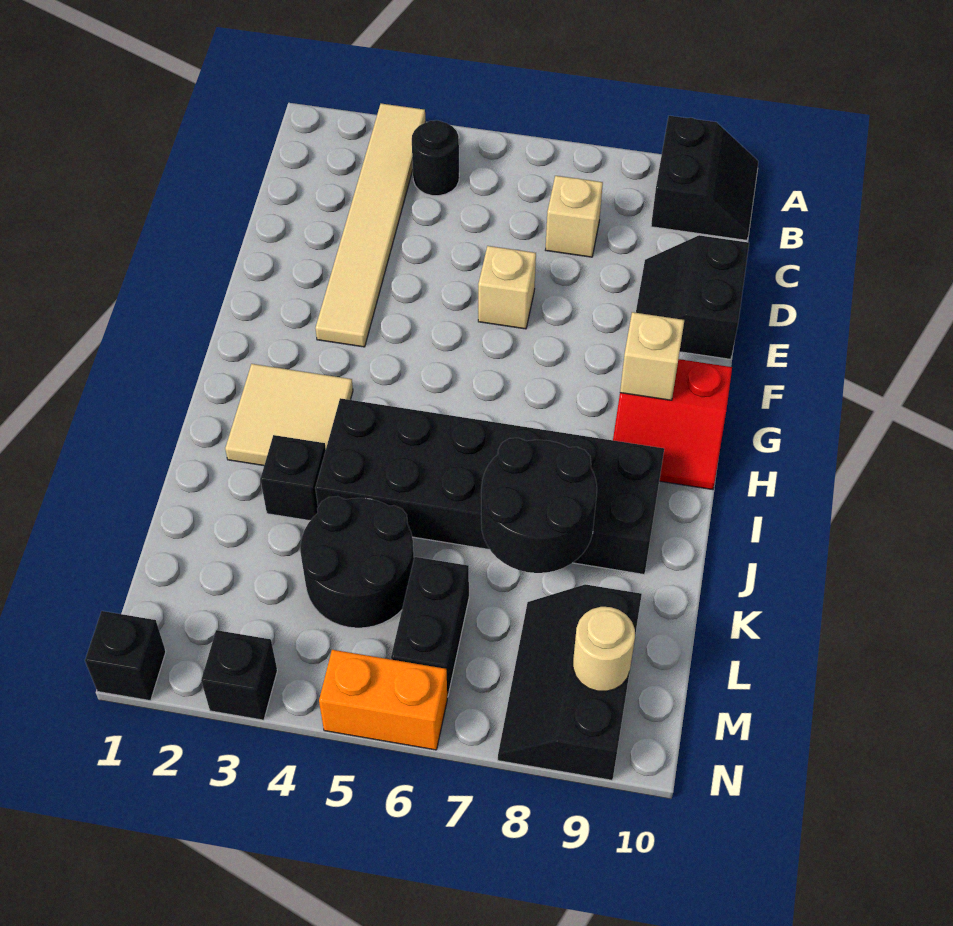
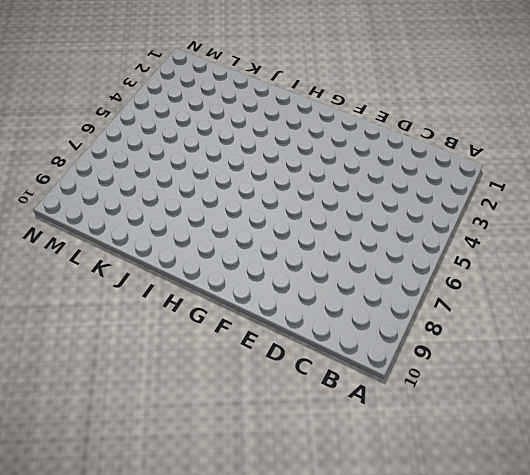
none -> tan 1x6 tile [315,104,425,347]
none -> black 2x2 slope [651,116,758,240]
none -> black 1x1 round brick [412,120,459,196]

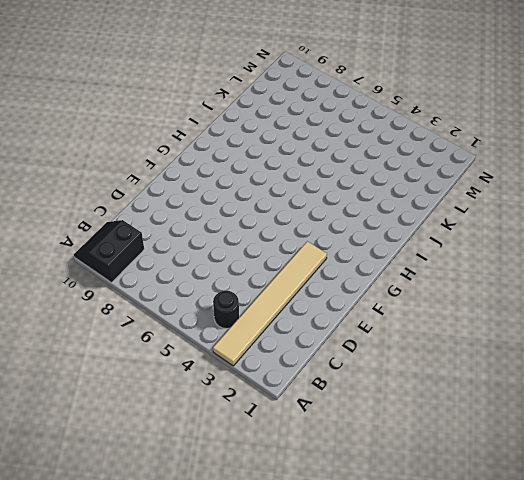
none -> tan 1x1 brick [546,176,603,257]
none -> black 2x2 slope [636,235,749,359]
none -> tan 1x1 brick [478,246,536,329]

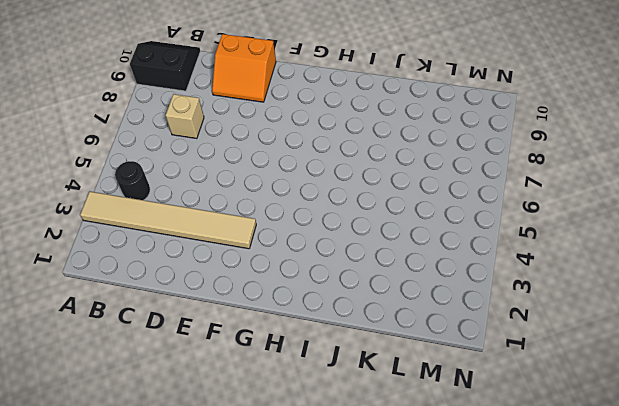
orange 2x2 slope [212,34,276,102] -> black 2x2 slope [636,235,749,359]
none -> tan 1x1 brick [478,246,536,329]
none -> red 2x2 slope [613,359,732,490]
none -> tan 2x2 tile [225,364,353,466]

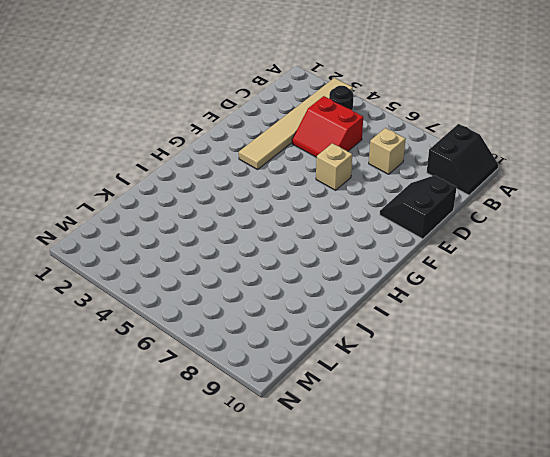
red 2x2 slope [292,96,363,157] -> red 2x2 slope moved to [613,359,732,490]
none -> tan 2x2 tile [225,364,353,466]
none -> black 2x6 brick [315,398,664,574]
none -> black 1x1 brick [260,435,326,521]

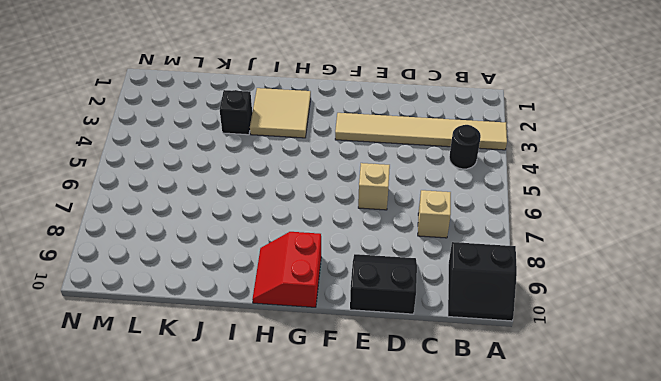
none -> black 2x6 brick [315,398,664,574]
none -> black 2x2 round brick [300,496,414,628]
none -> black 1x2 brick [391,557,469,697]

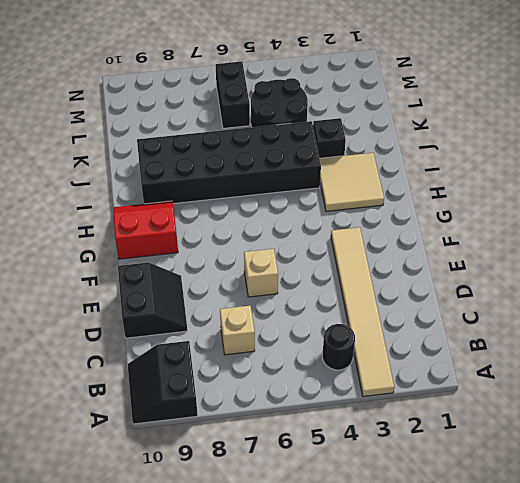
none -> black 2x3 slope [498,584,642,780]
none -> black 1x1 brick [85,611,166,701]
none -> black 1x1 brick [201,630,277,720]

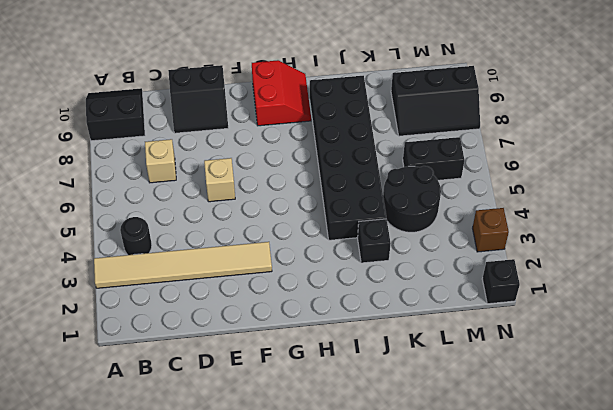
brown 1x1 brick [473,208,509,252] -> black 1x1 brick [201,630,277,720]
none -> tan 2x2 tile [225,364,353,466]
none -> orange 1x2 brick [319,650,447,750]
none -> tan 1x1 brick [620,312,684,400]

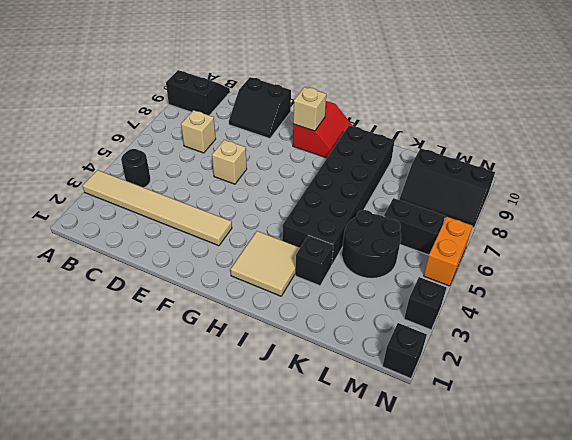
none -> black 2x2 round brick [481,438,597,573]
none -> tan 1x1 round brick [573,607,635,691]

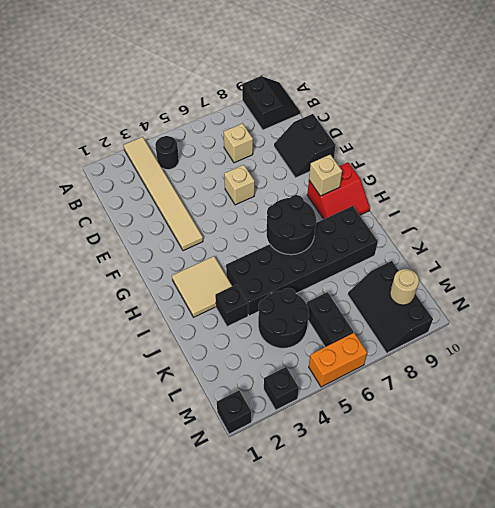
black 2x2 round brick [266,195,317,255] -> black 2x2 round brick moved to [481,438,597,573]

